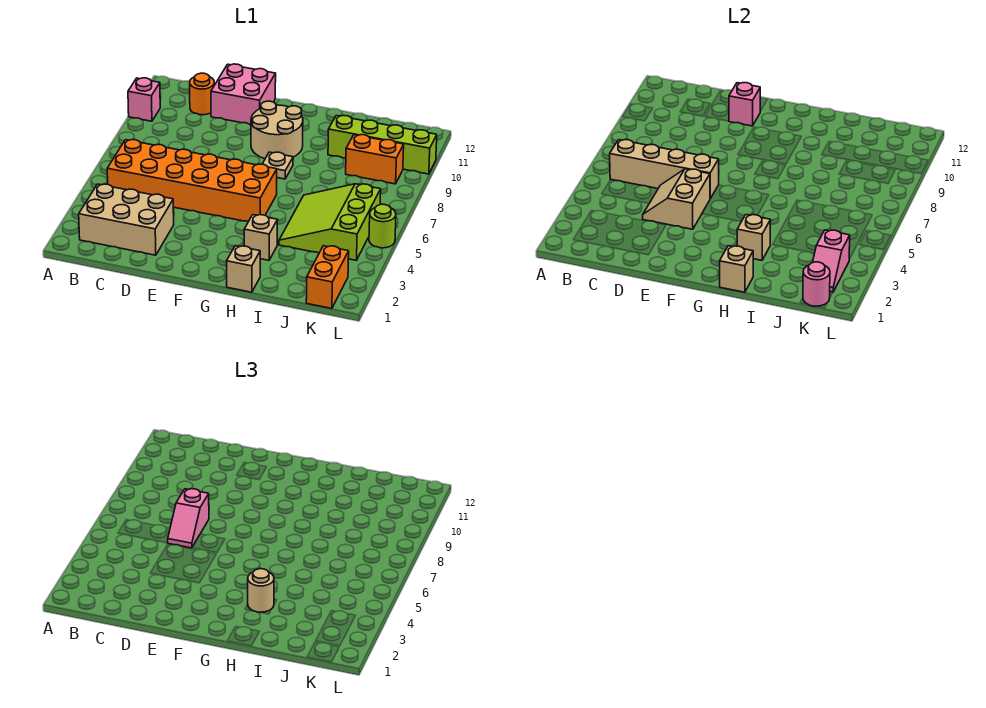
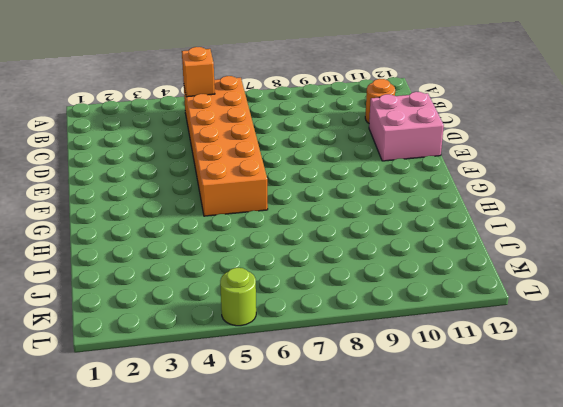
orange 1x1 brick [182,47,215,97] -> none
none -> pink 1x1 brick [128,78,160,121]
none -> tan 2x3 brick [79,184,174,255]
none -> tan 2x2 round brick [251,101,303,159]

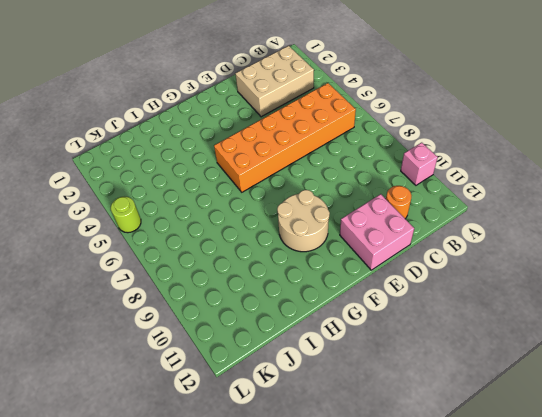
none -> tan 1x1 plate [263,152,293,179]
none -> tan 1x1 brick [227,246,260,292]
none -> tan 1x1 brick [244,215,278,260]

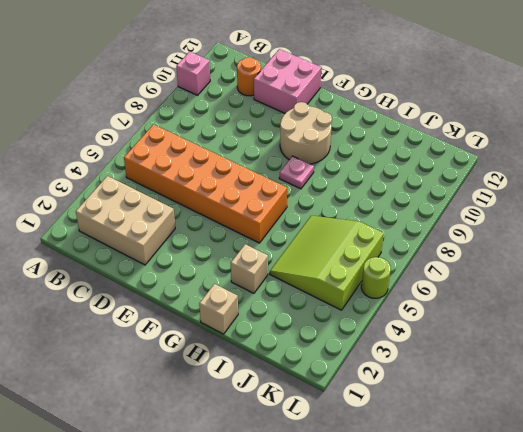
pink 1x1 plate [279,156,314,189] -> tan 1x1 plate [263,152,293,179]
none -> lime 1x4 brick [328,115,437,174]
none -> orange 1x2 brick [346,135,404,184]
none -> orange 1x2 brick [306,246,349,309]

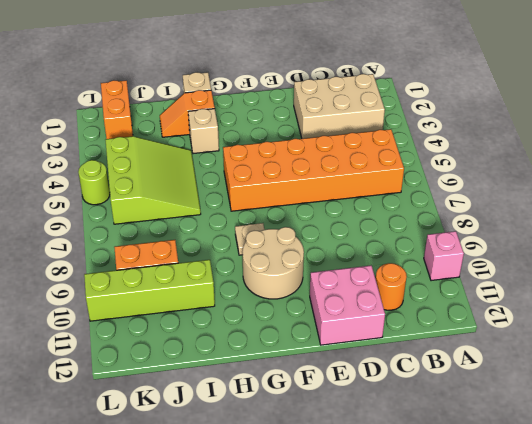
orange 1x2 slope [160,90,215,137] -> none
none -> tan 1x4 brick [610,140,719,198]
none -> tan 2x2 slope [643,169,710,229]
none -> pink 1x1 brick [729,83,760,126]

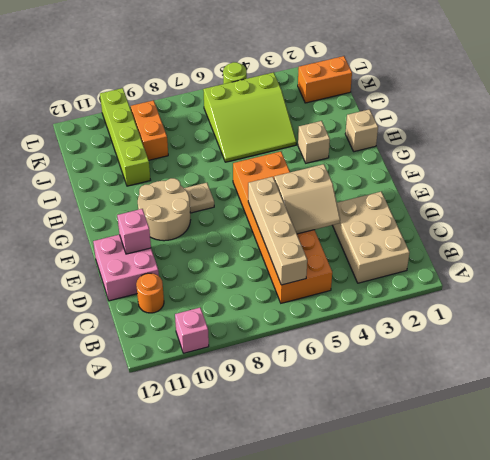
none -> tan 1x1 brick [720,246,753,292]
none -> tan 1x1 brick [737,215,771,260]
none -> pink 1x1 round brick [803,262,830,306]

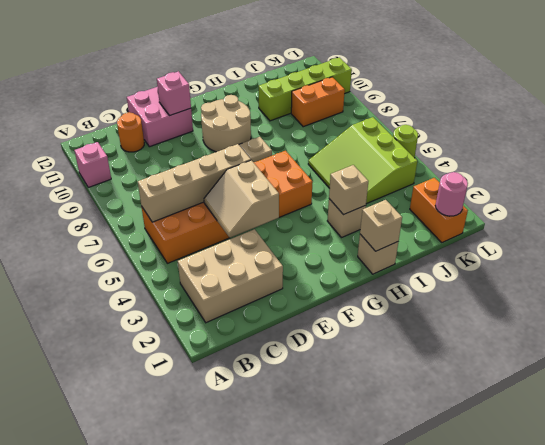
none -> pink 1x2 slope [813,230,850,292]
none -> pink 1x2 slope [168,489,209,548]
none -> tan 1x1 round brick [248,569,274,612]

